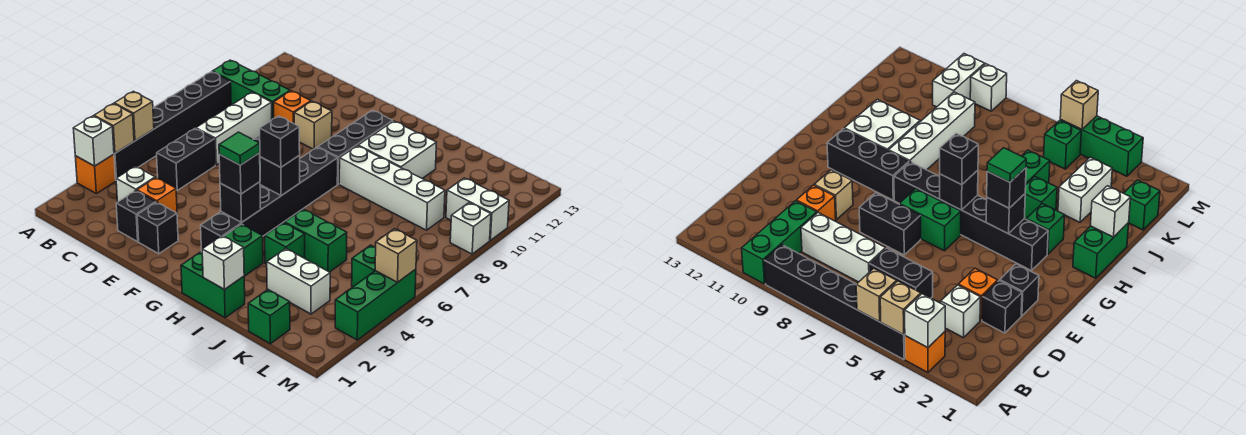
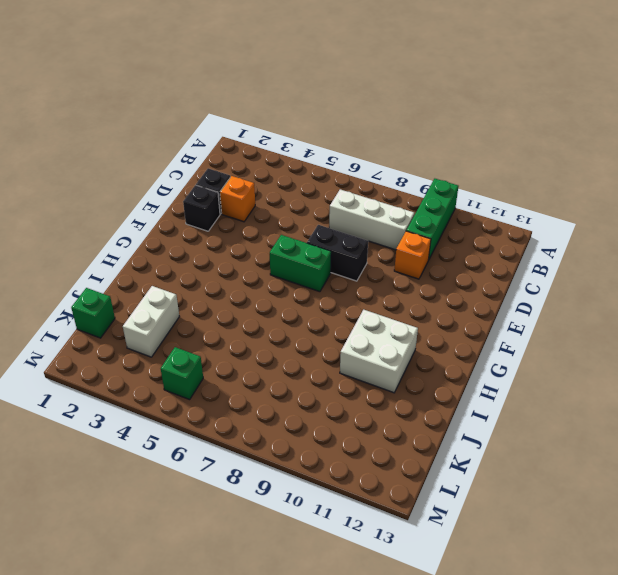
none -> orange 1x1 brick [75,154,116,194]
none -> black 1x6 brick [114,72,231,179]
none -> white 1x1 brick [116,166,155,202]
none -> black 1x2 brick [157,129,215,190]

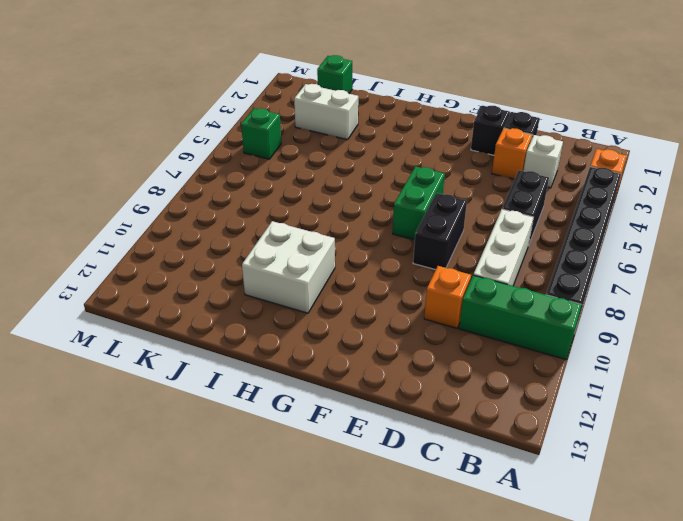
none -> tan 1x1 brick [294,101,332,149]
none -> black 1x6 brick [201,147,338,252]
none -> black 1x3 brick [318,110,393,184]
none -> green 1x2 brick [181,252,245,318]

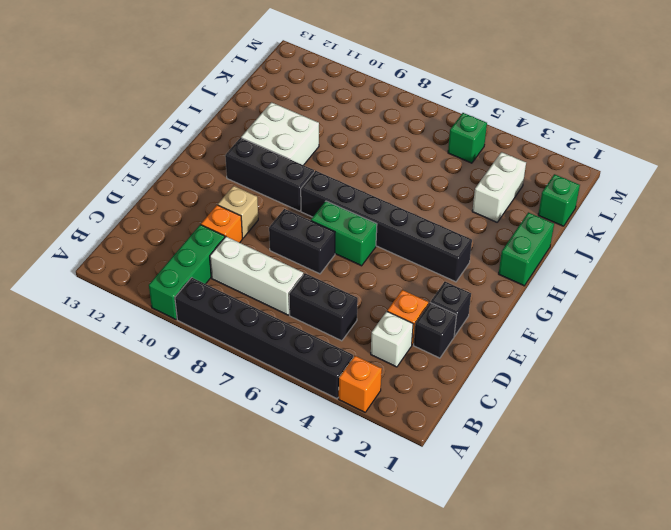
none -> green 1x1 brick [224,224,263,276]
none -> white 1x4 brick [339,146,445,230]
none -> green 1x1 brick [265,223,305,264]
none -> green 1x2 brick [285,209,347,272]

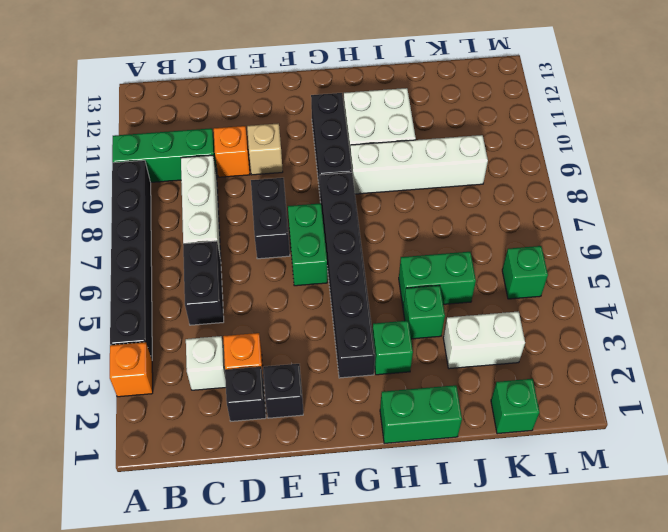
none -> white 1x2 brick [446,178,509,240]
none -> green 1x3 brick [335,269,416,340]
none -> white 1x1 brick [450,203,491,254]
none -> white 1x1 brick [73,116,114,166]

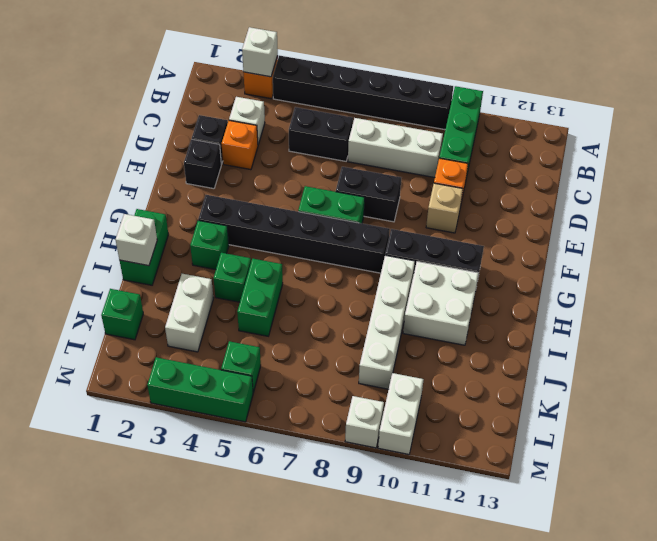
none -> tan 1x1 brick [94,104,134,153]
none -> tan 1x1 brick [114,91,154,141]
none -> black 1x1 brick [220,182,261,222]
none -> black 1x1 brick [260,156,300,196]

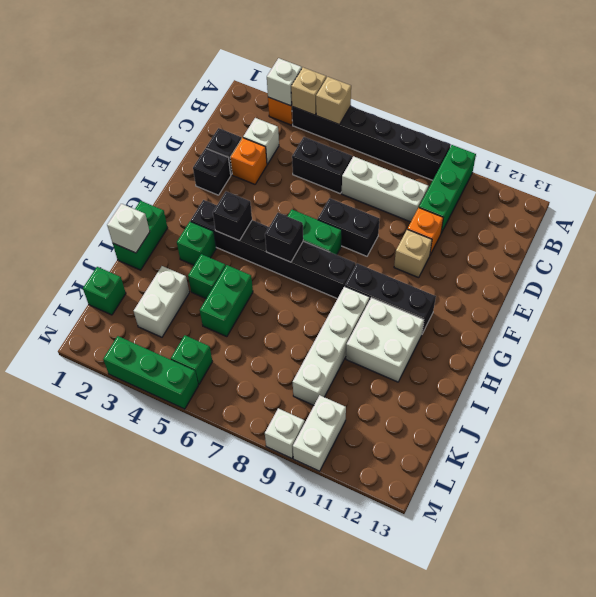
none -> tan 1x1 brick [375,229,417,282]
none -> black 1x1 brick [219,153,260,194]
none -> black 1x1 brick [260,116,300,167]
none -> green 1x1 tile [219,132,260,165]

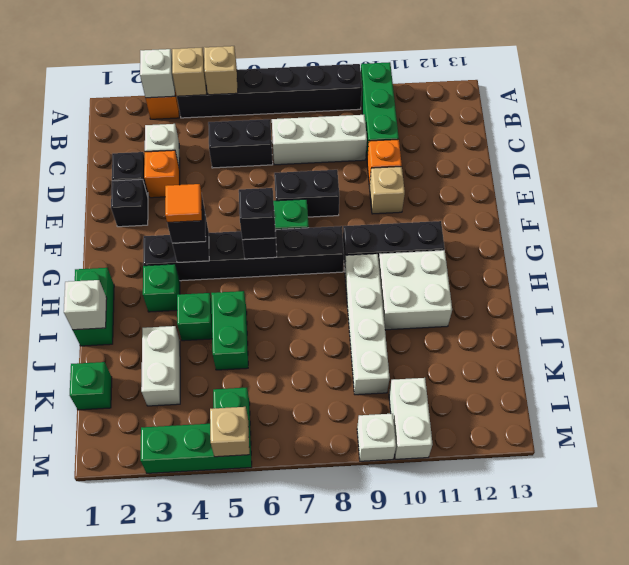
orange 1x1 tile [165,184,202,222] -> green 1x1 tile [219,132,260,165]

